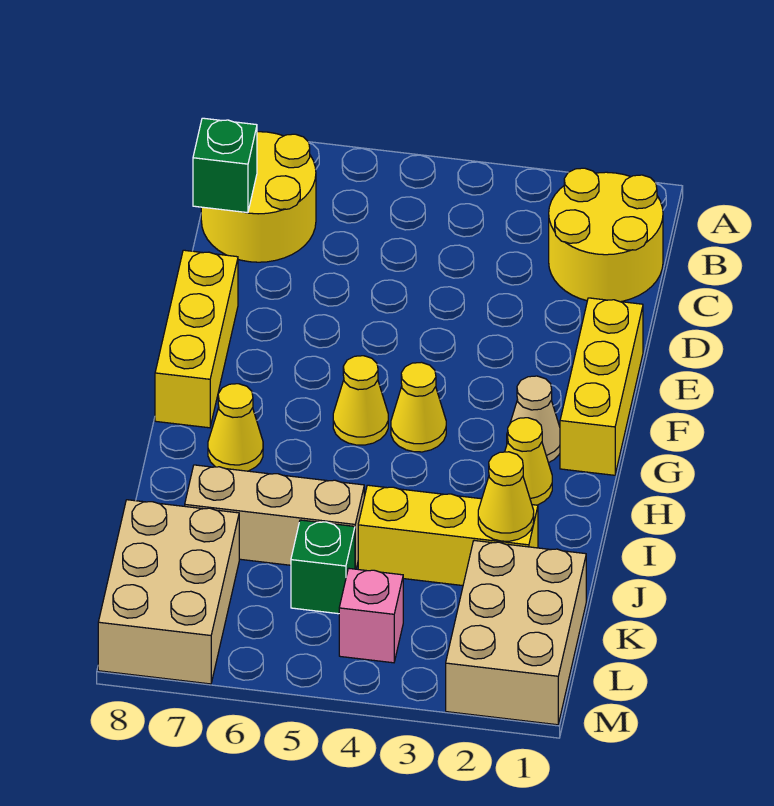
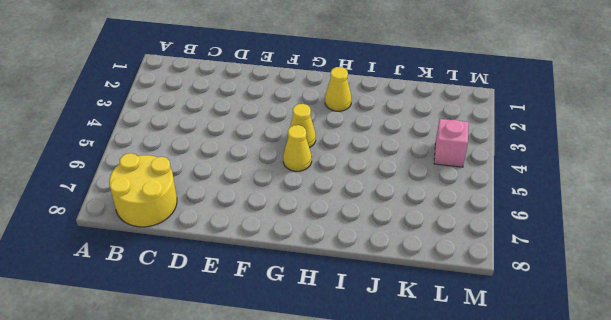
none -> yellow 2x2 round brick [549,168,663,302]
none -> yellow 1x3 brick [560,298,643,475]
none -> yellow 1x3 brick [155,250,238,428]

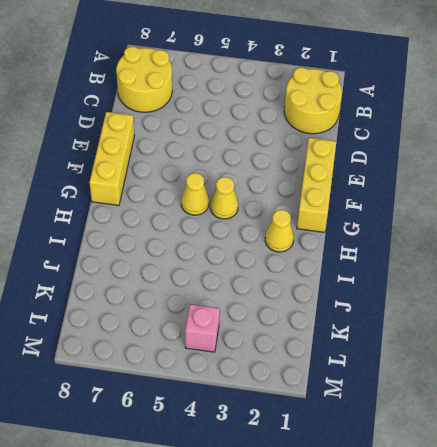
none -> tan 1x1 cone [507,376,560,463]
none -> yellow 1x1 cone [208,384,263,471]
none -> yellow 1x3 brick [358,485,538,586]

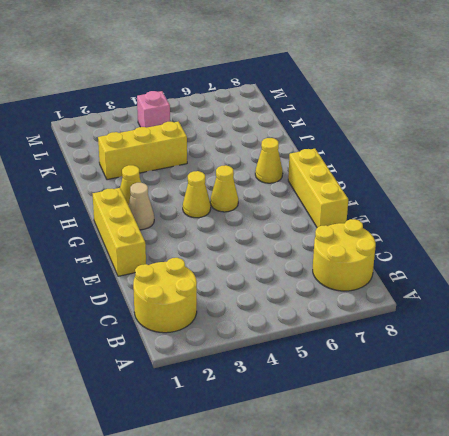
none -> tan 1x3 brick [185,465,364,569]
none -> tan 2x3 brick [446,541,586,725]
none -> green 1x1 brick [291,520,355,614]

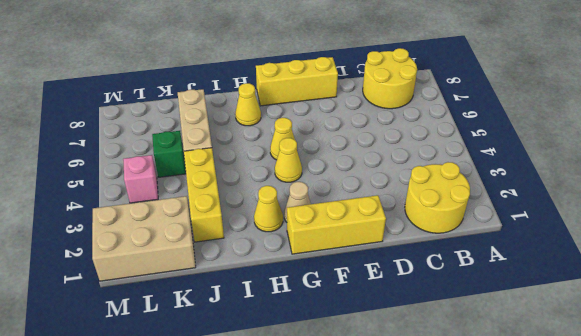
none -> tan 2x3 brick [98,500,239,684]
none -> green 1x1 brick [193,118,257,213]
none -> yellow 1x1 cone [478,452,534,541]

